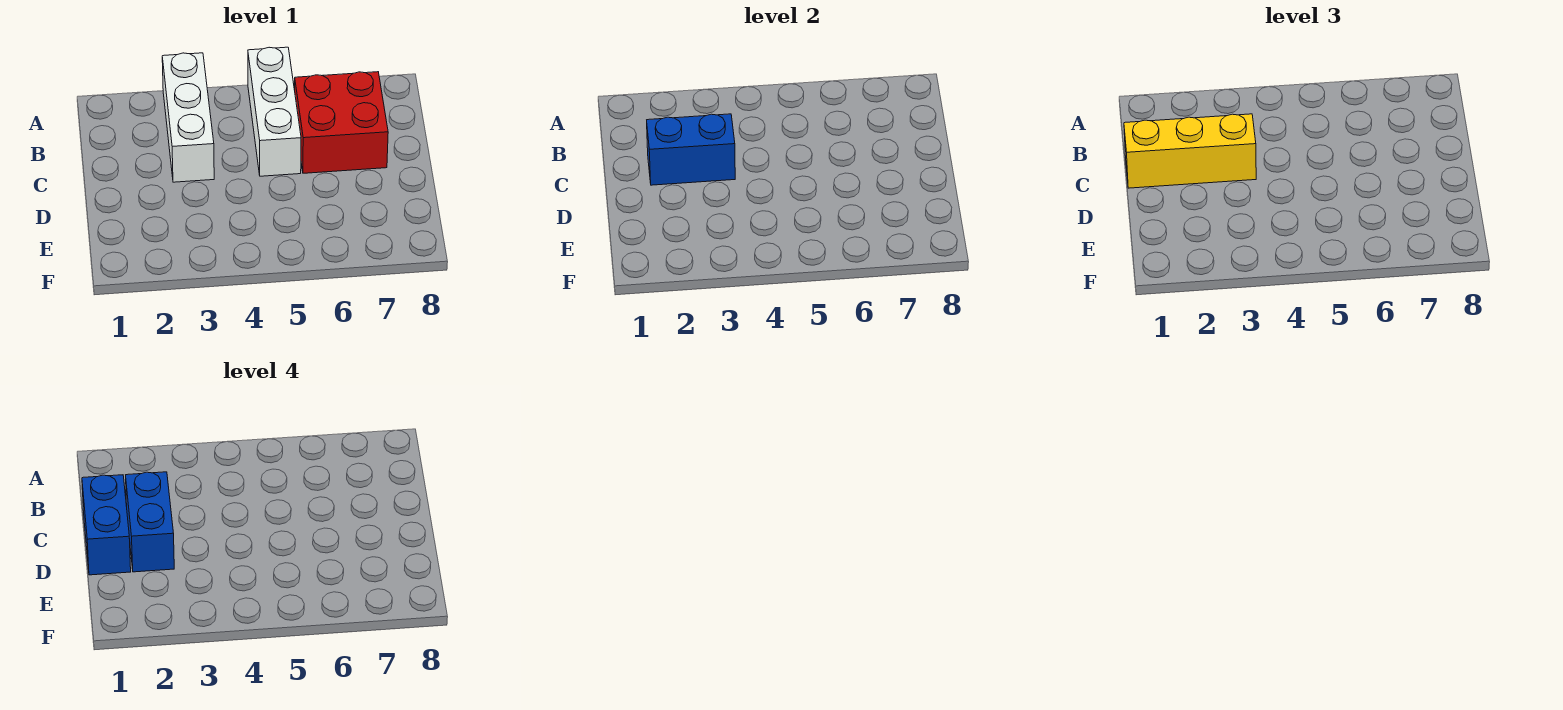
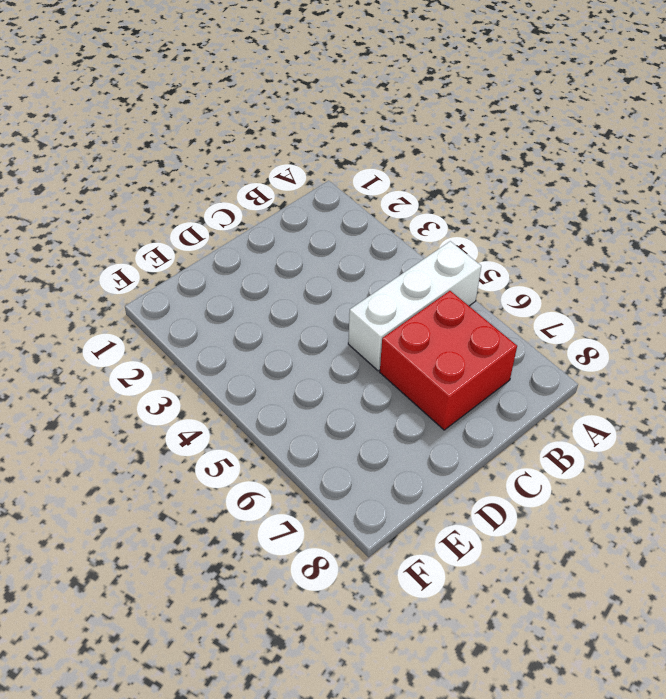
none -> white 1x3 brick [162,53,214,182]
none -> blue 1x2 brick [647,114,735,185]

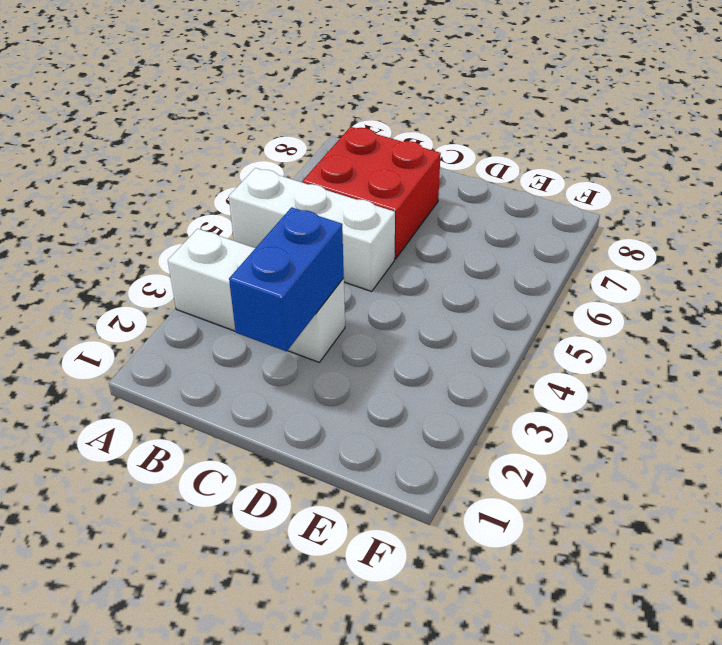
none -> yellow 1x3 brick [1124,114,1256,188]
none -> blue 1x2 brick [82,475,131,575]

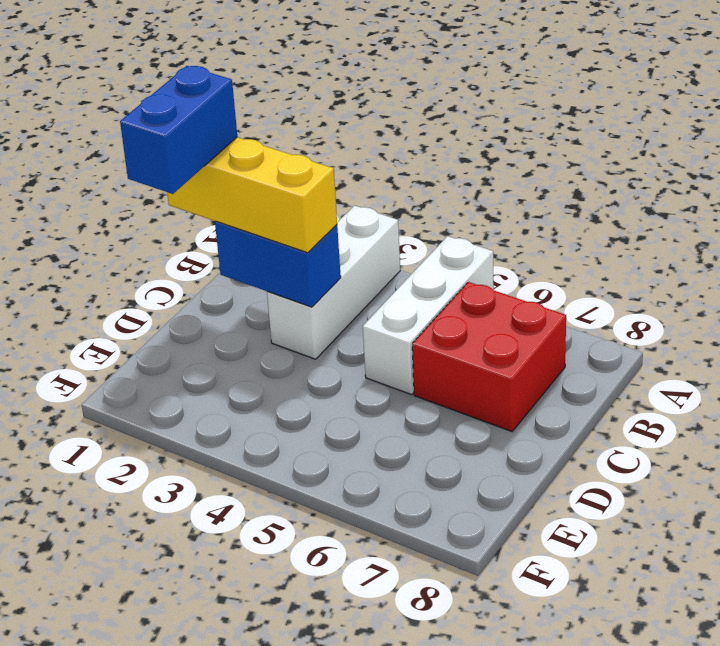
none -> blue 1x2 brick [126,472,174,572]

